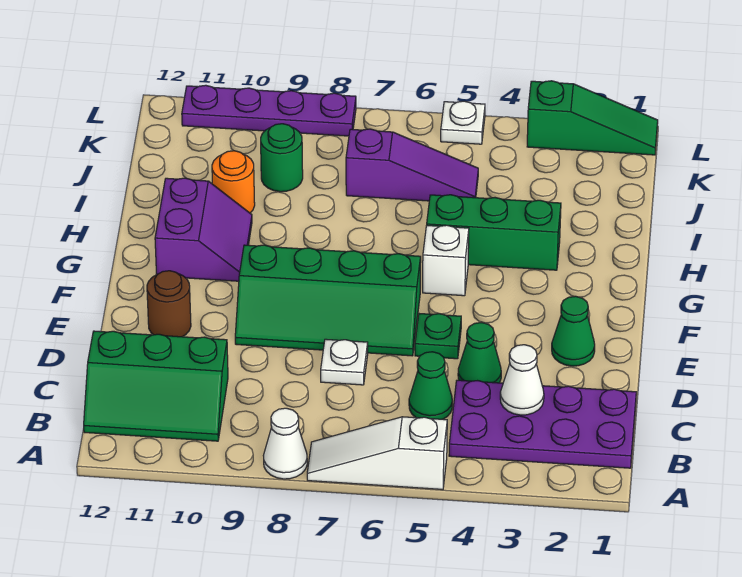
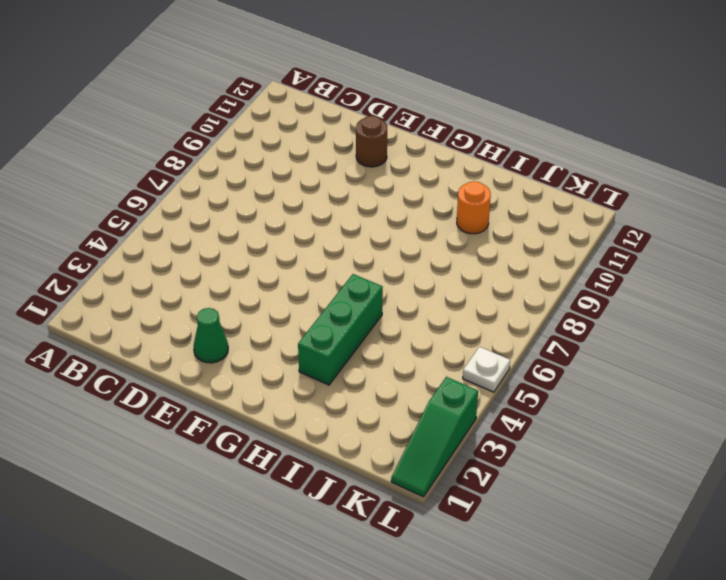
none -> white 1x3 slope [307,417,447,489]
none -> white 1x1 cone [264,408,307,479]
none -> purple 2x4 plate [449,380,636,468]

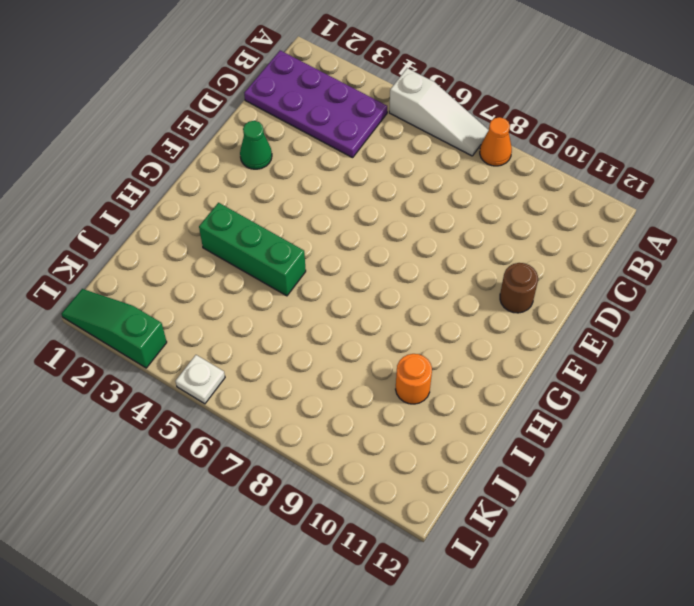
orange 1x1 cone [480,117,512,166] -> white 1x1 cone [264,408,307,479]
none -> green 2x3 slope [84,331,228,441]
none -> green 1x1 cone [409,352,452,419]
none -> green 1x1 cone [458,323,501,383]

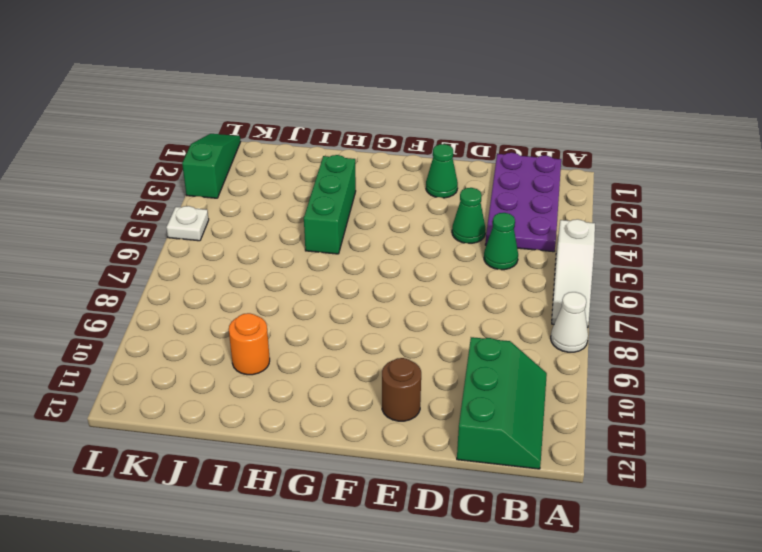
none -> white 1x1 plate [321,339,368,385]
none -> green 1x1 plate [415,314,461,359]
none -> green 2x4 slope [235,245,421,356]

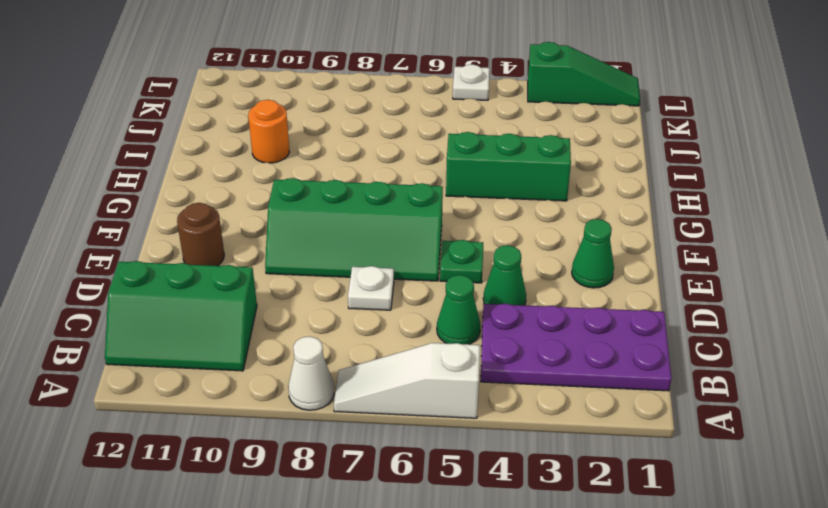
none -> white 1x1 brick [423,225,469,296]
none -> purple 2x2 slope [155,178,252,281]
none -> purple 1x3 slope [346,129,478,201]

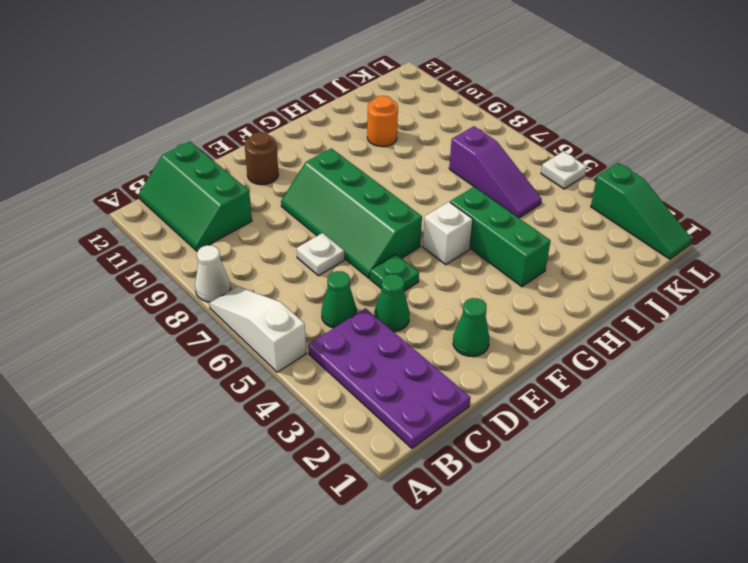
none -> purple 2x2 slope [155,178,252,281]
none -> green 1x1 round brick [261,124,303,192]
none -> purple 1x4 plate [182,85,356,136]

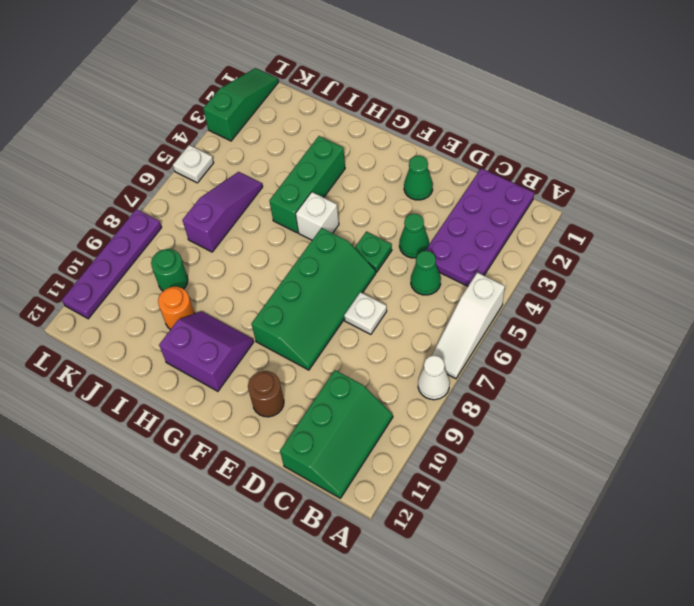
none -> white 1x1 cone [500,345,544,415]

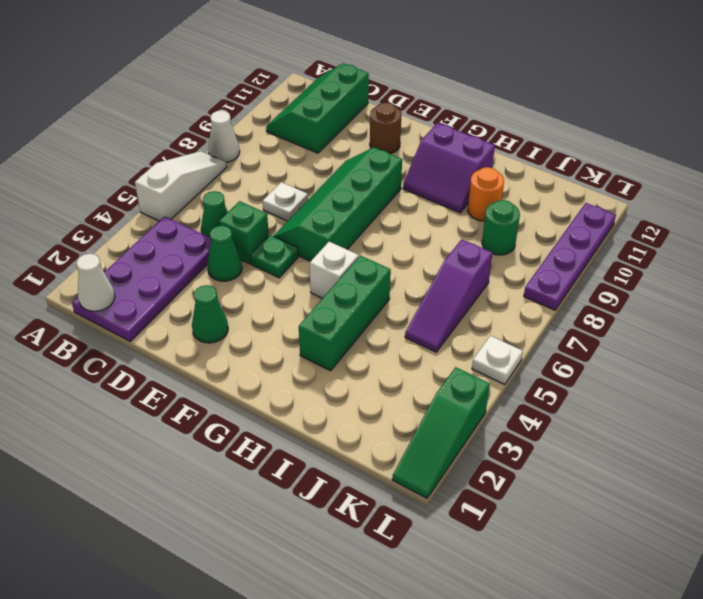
white 1x1 cone [77,254,115,311] -> white 1x1 cone moved to [500,345,544,415]
green 1x1 brick [219,201,269,264] -> none

